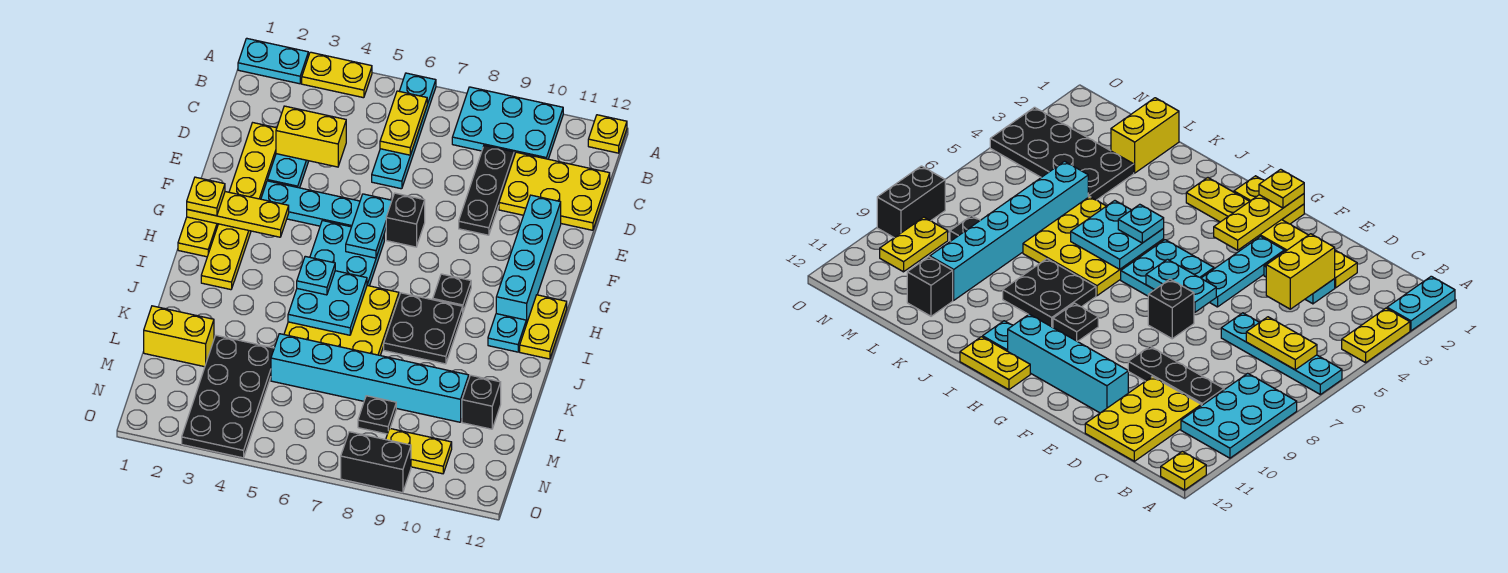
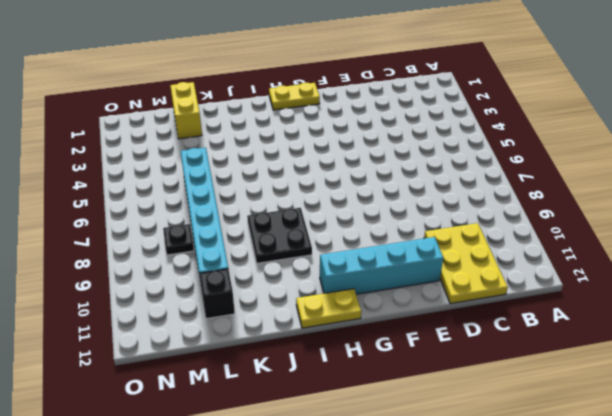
none -> cyan 1x2 plate [238,38,308,84]
none -> yellow 1x2 plate [302,52,372,98]
none -> cyan 1x4 plate [372,73,436,189]
none -> cyan 2x3 plate [452,87,563,159]

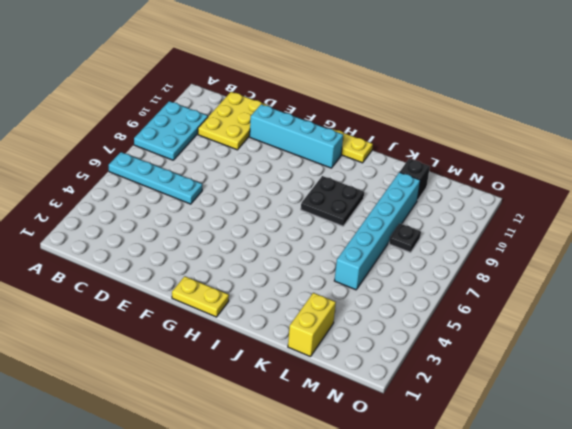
none -> cyan 1x2 plate [238,38,308,84]
none -> yellow 1x2 plate [302,52,372,98]
none -> yellow 1x1 plate [588,115,627,153]
none -> black 1x3 plate [459,145,514,235]

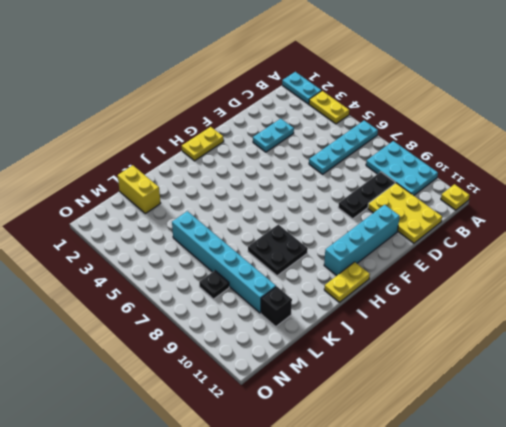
none -> yellow 1x6 plate [201,123,277,290]
none -> cyan 1x3 plate [261,181,360,227]
none -> black 1x1 brick [386,193,425,247]
none -> cyan 2x2 plate [310,221,384,286]

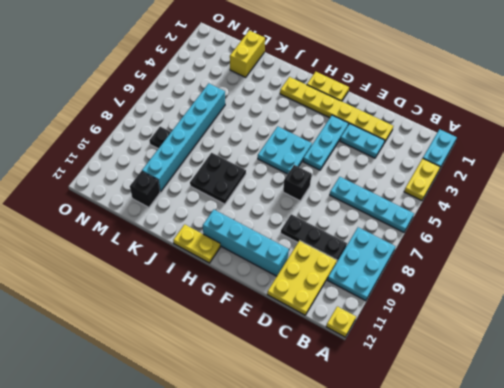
none -> black 1x1 plate [433,274,471,311]
none -> yellow 3x3 plate [284,285,399,355]
none -> cyan 1x1 plate [488,314,526,352]
none -> black 2x4 plate [182,335,274,458]

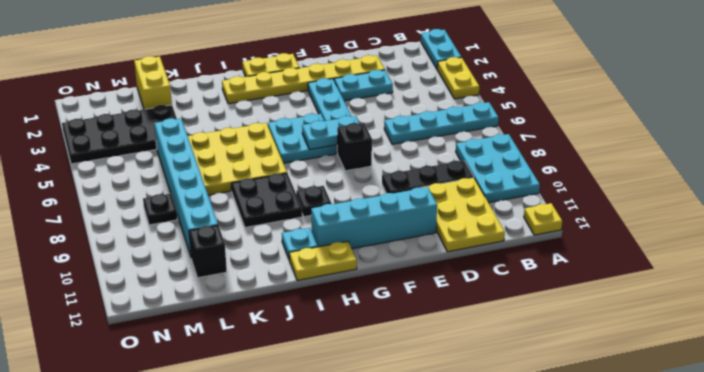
none -> yellow 1x2 plate [386,429,452,474]
none -> black 1x2 brick [341,432,411,493]
none -> yellow 1x2 plate [380,91,427,155]
none -> yellow 1x2 brick [276,106,346,167]

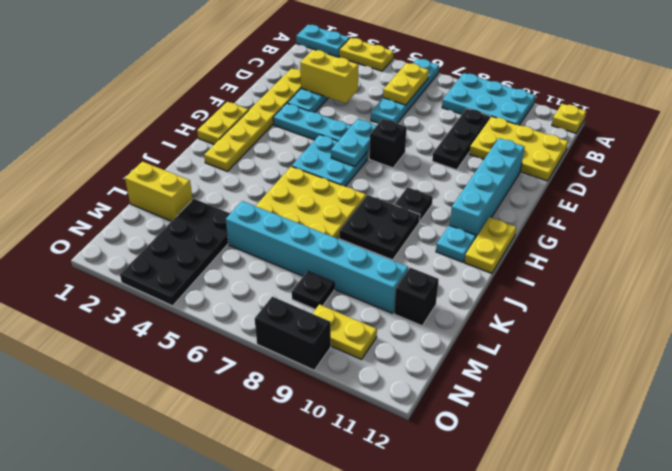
none -> yellow 1x3 plate [187,192,289,237]
none -> cyan 2x2 plate [288,271,367,335]
none -> yellow 1x1 plate [187,177,225,216]
none -> cyan 1x1 plate [297,256,335,295]

